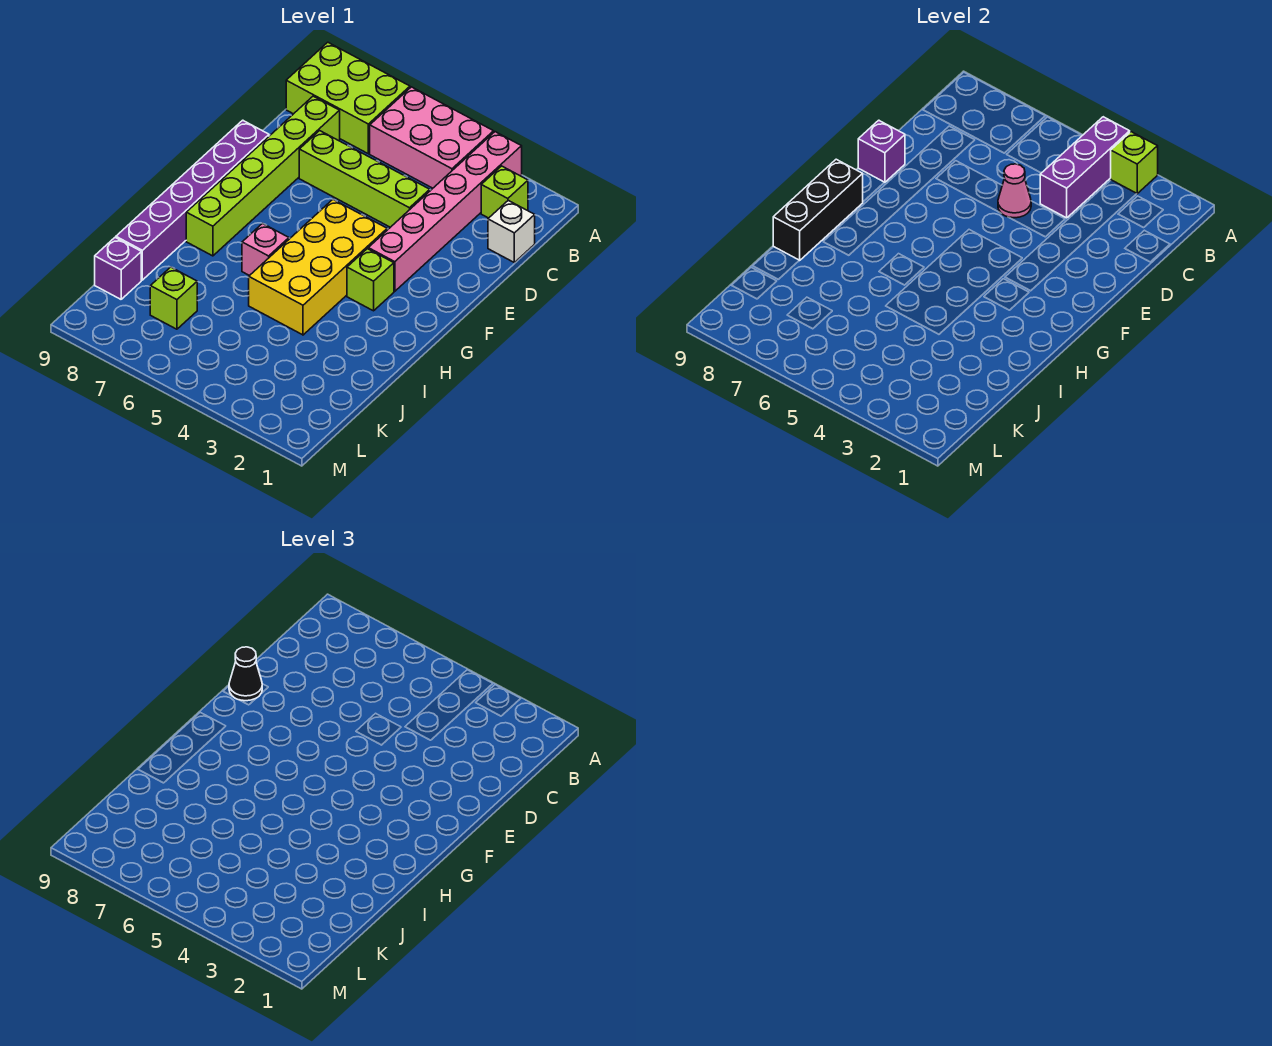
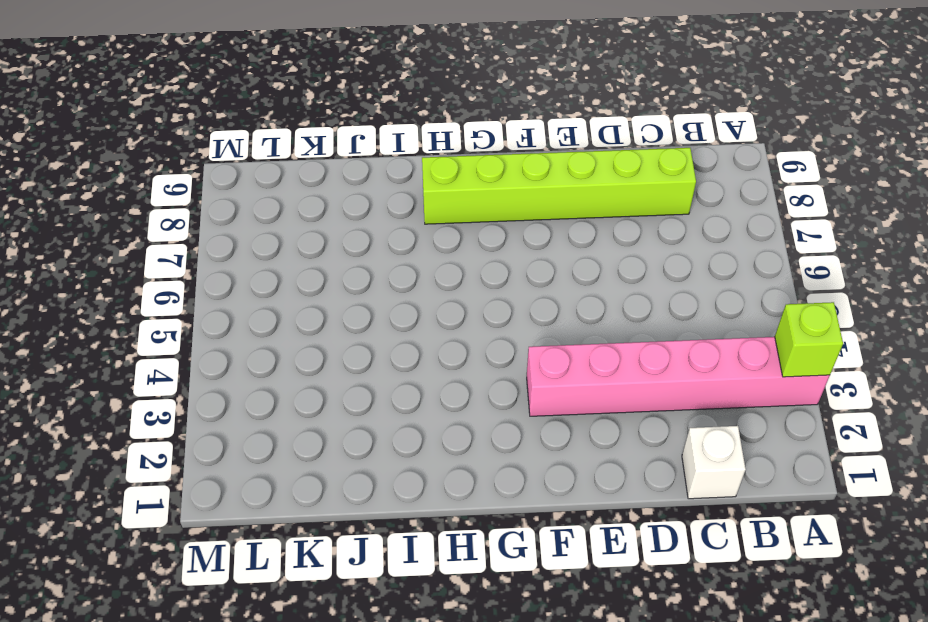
none -> pink 2x3 brick [370,87,494,188]
none -> lime 2x3 brick [286,42,410,154]
none -> lime 1x1 brick [481,166,528,218]

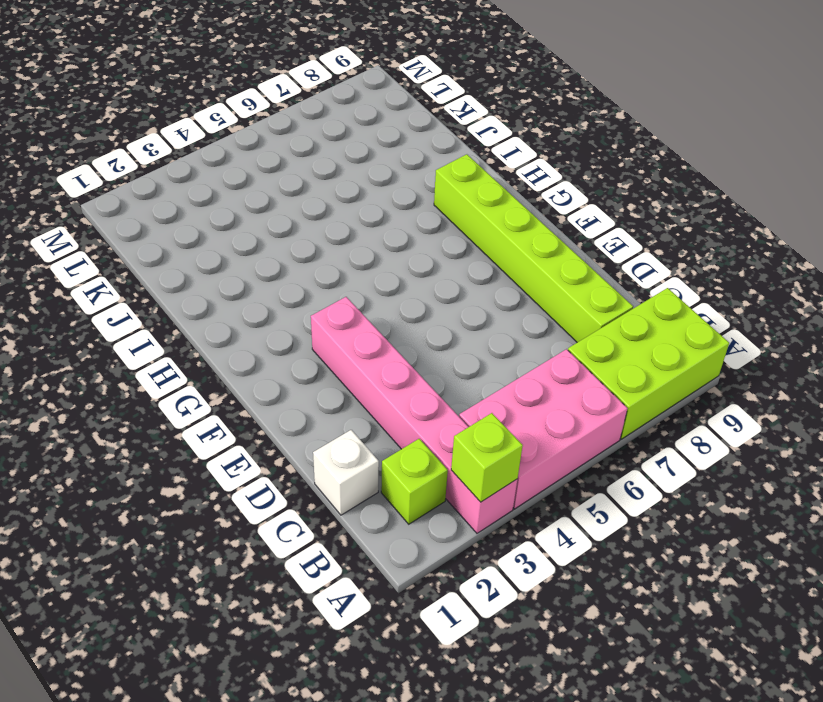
none -> lime 1x4 brick [299,131,430,227]
none -> purple 1x6 brick [116,120,269,280]
none -> yellow 2x4 brick [249,200,387,335]

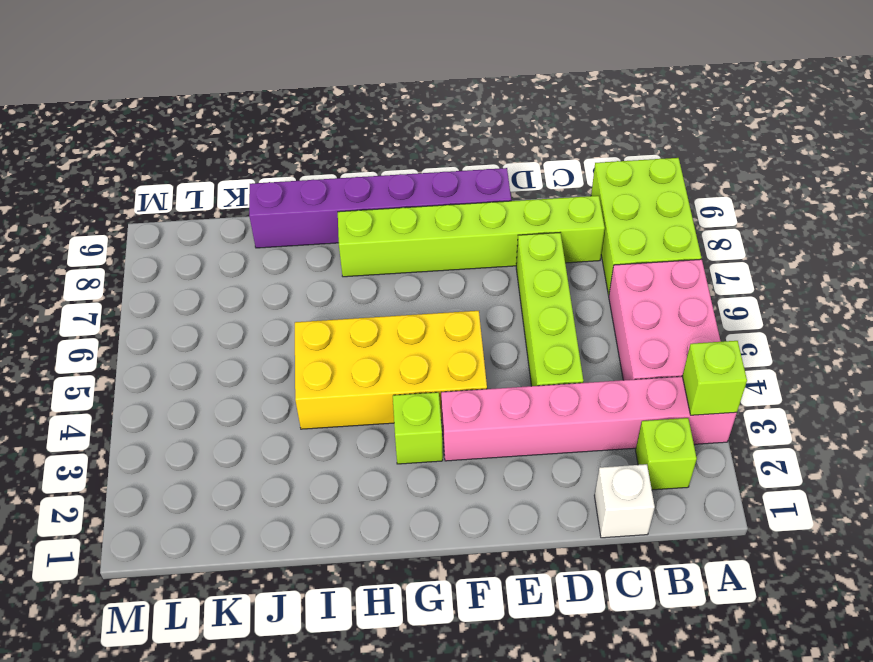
none -> pink 1x1 brick [242,223,289,276]
none -> lime 1x1 brick [150,267,197,329]
none -> purple 1x1 brick [95,238,141,299]

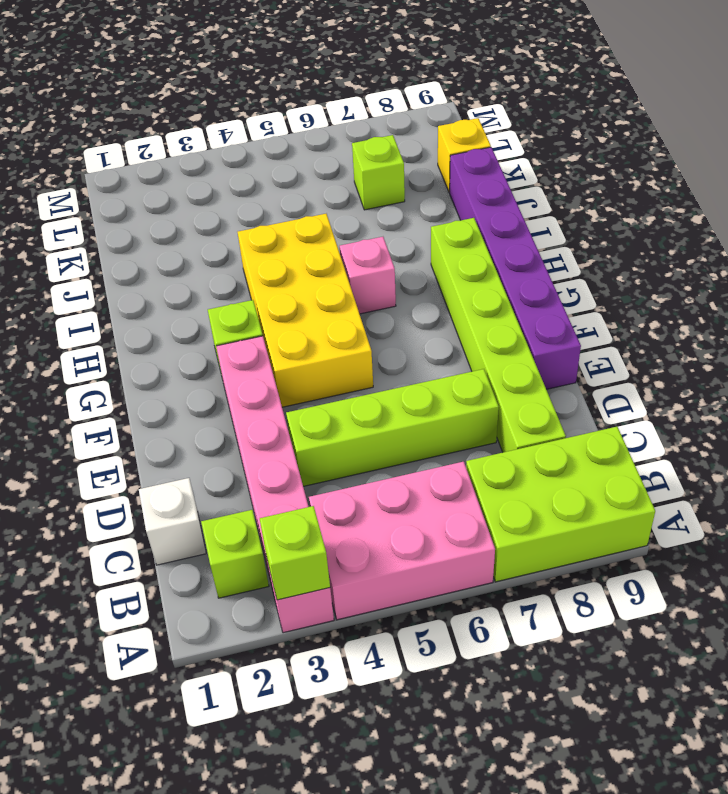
yellow 1x1 brick [438,118,491,193] -> purple 1x1 brick [95,238,141,299]
none -> purple 1x3 brick [1040,117,1130,218]
none -> pink 1x1 cone [998,164,1031,218]
none -> purple 1x1 brick [858,120,905,182]

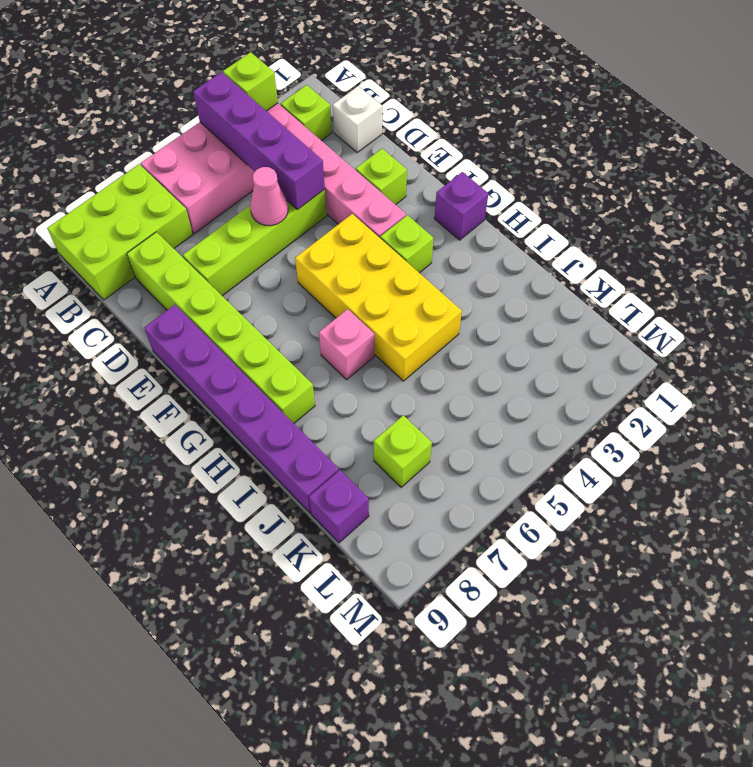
purple 1x4 brick [193,72,325,210] -> purple 1x3 brick [1040,117,1130,218]
lime 1x1 brick [356,149,407,205] -> none
purple 1x1 brick [434,172,488,240] -> purple 1x1 brick moved to [858,120,905,182]
none -> black 1x3 brick [773,159,863,260]
none -> black 1x1 cone [229,647,262,701]

